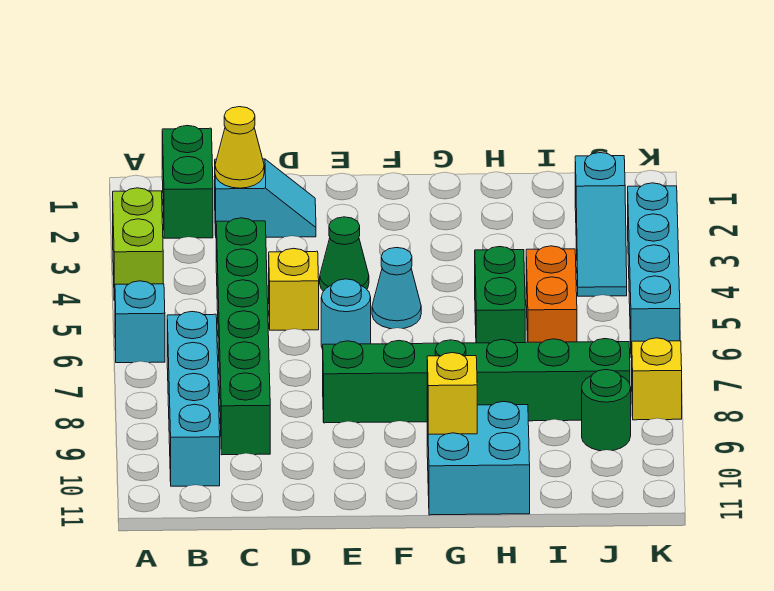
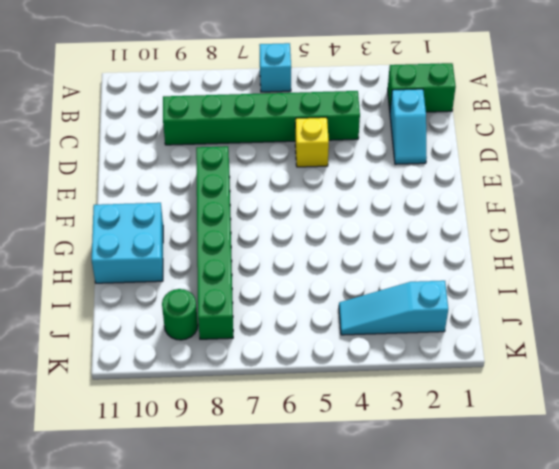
none -> lime 1x2 brick [113,188,163,301]
none -> cyan 1x4 brick [167,312,220,486]
none -> green 1x1 cone [320,217,369,291]

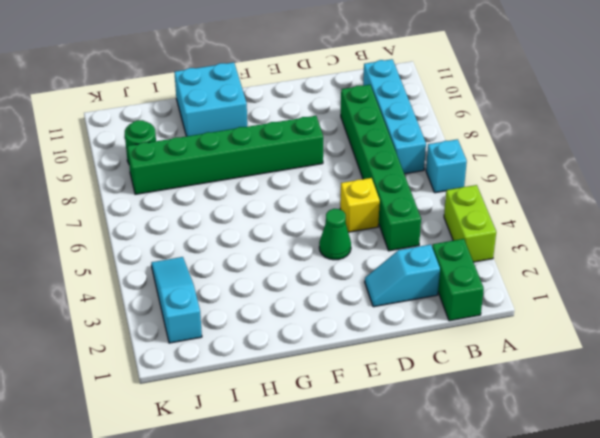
none -> cyan 1x1 round brick [321,279,371,349]
none -> cyan 1x1 cone [372,248,421,329]
none -> green 1x2 brick [475,247,525,343]

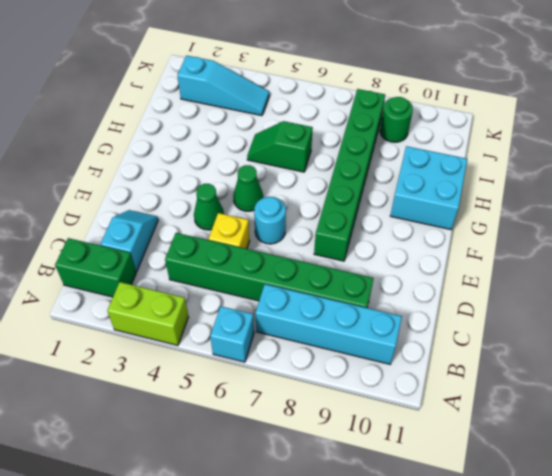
green 1x1 cone [233,165,263,211] -> cyan 1x1 cone [372,248,421,329]
green 1x2 slope [247,121,313,172] -> green 1x2 brick [475,247,525,343]
none -> orange 1x2 brick [526,246,577,342]
none -> cyan 1x4 brick [628,183,680,358]
none -> yellow 1x1 brick [632,338,682,420]

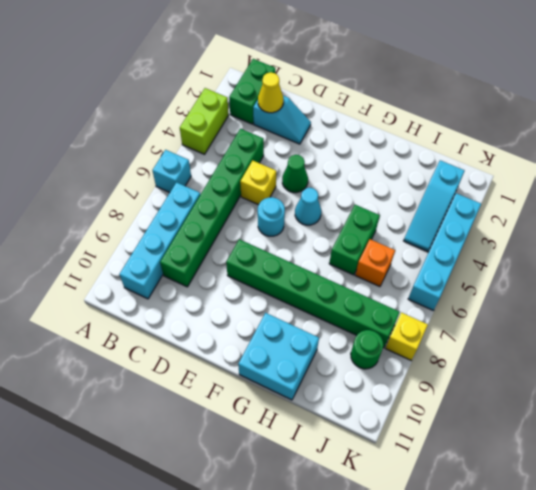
orange 1x1 brick [355,239,395,287] -> orange 1x2 brick [526,246,577,342]
none -> yellow 1x1 brick [427,353,477,434]

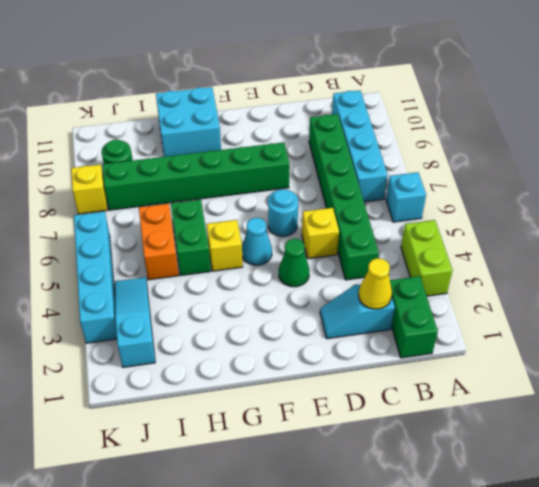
yellow 1x1 brick [207,220,243,271] -> yellow 1x1 brick moved to [427,353,477,434]

